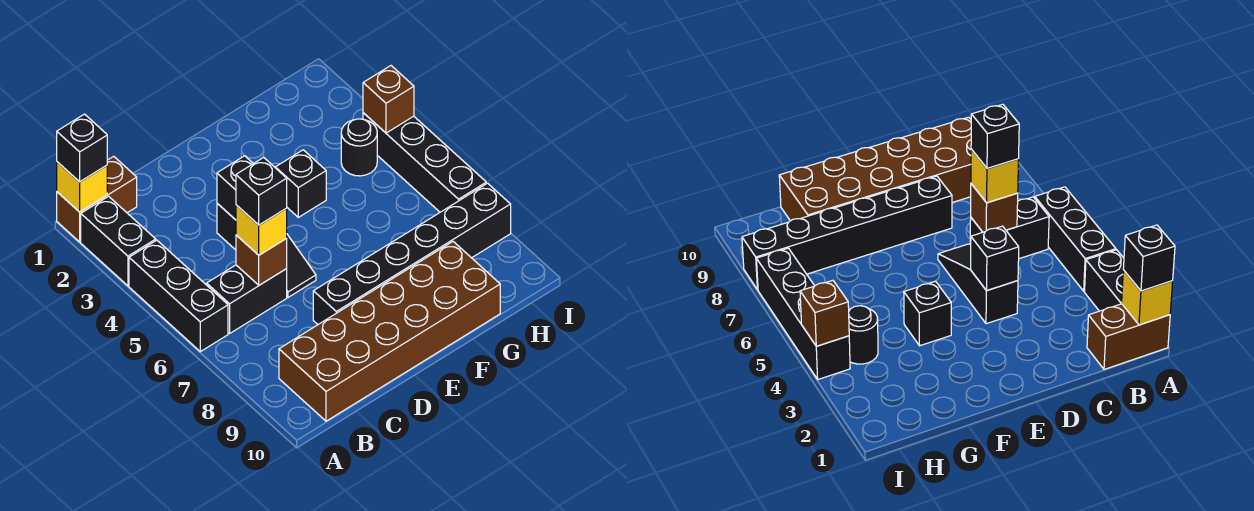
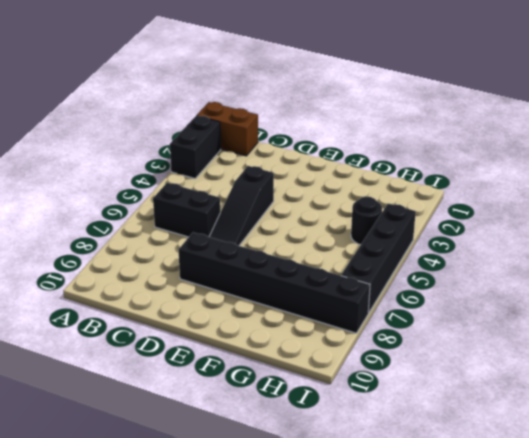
none -> black 1x3 brick [129,240,228,352]
none -> brown 2x6 brick [279,242,500,421]
none -> black 1x1 brick [275,150,326,217]

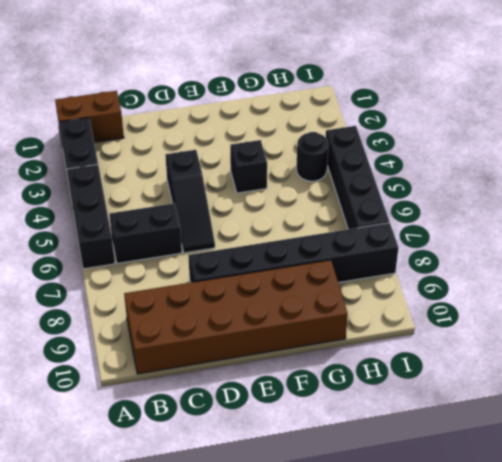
none -> yellow 1x1 brick [57,162,107,212]
none -> brown 1x1 brick [236,235,287,285]
none -> black 1x1 brick [217,156,253,220]

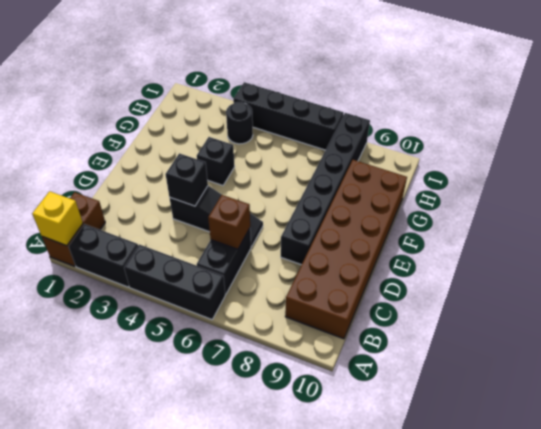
none -> brown 1x1 brick [363,66,414,133]
none -> black 1x1 brick [57,114,107,182]
none -> yellow 1x1 brick [236,205,287,255]

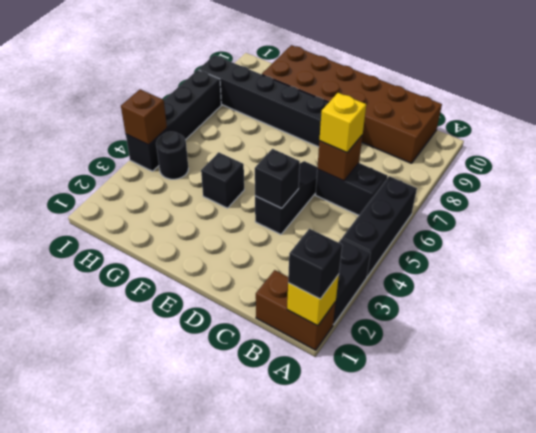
none -> black 1x1 brick [236,157,287,225]

